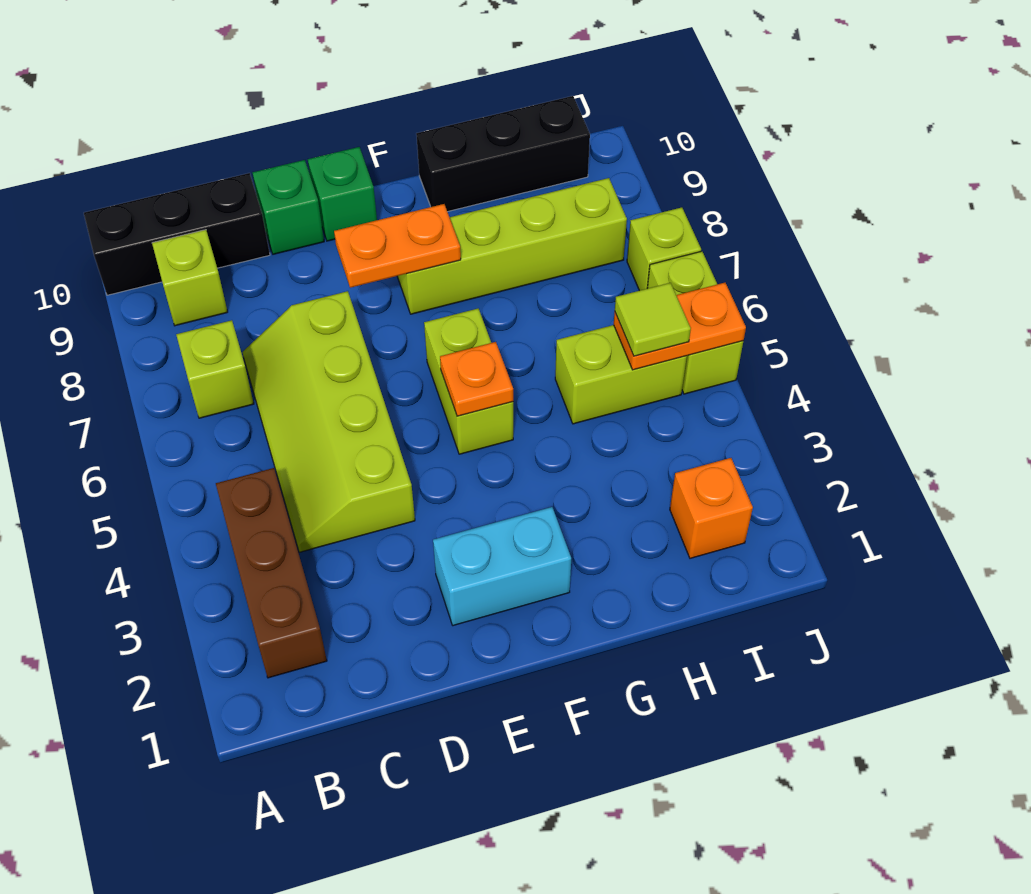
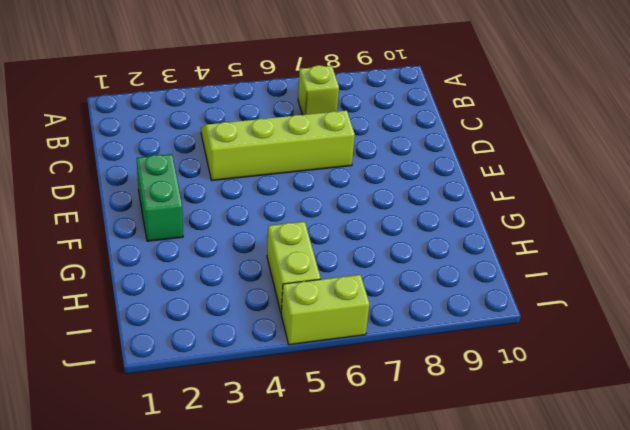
green 1x2 brick [137,154,183,241] -> cyan 1x2 brick [433,507,571,626]
none -> black 1x3 brick [84,173,270,295]
none -> brown 1x3 brick [216,468,327,678]
none -> lime 1x1 brick [152,230,228,326]

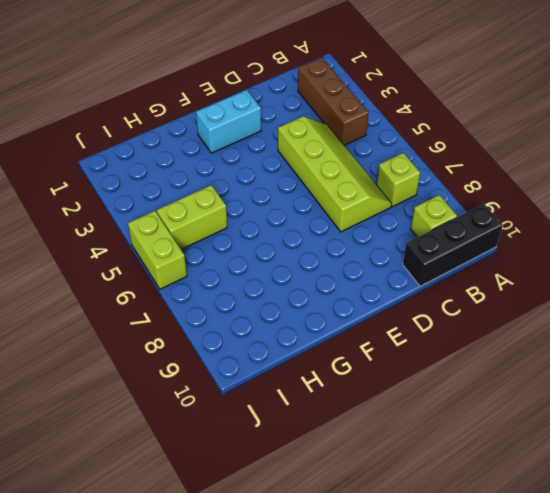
none -> green 1x1 brick [253,160,324,254]
none -> green 1x1 brick [308,147,377,241]
none -> lime 1x2 brick [424,309,513,454]

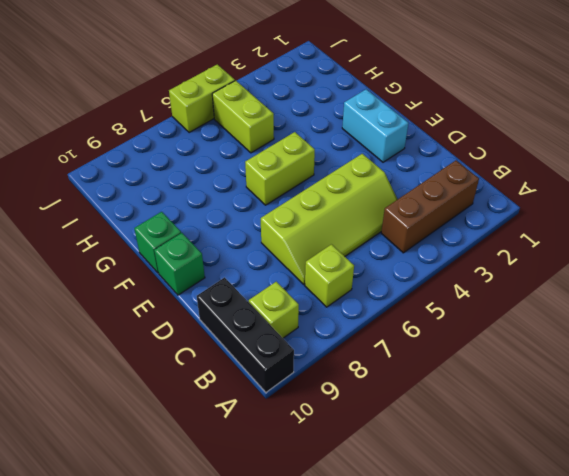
green 1x1 brick [134,212,181,273] -> green 1x1 brick moved to [253,160,324,254]
none -> lime 1x4 brick [397,178,627,314]
none -> black 1x3 brick [416,96,590,212]
none -> orange 1x1 brick [670,458,753,558]

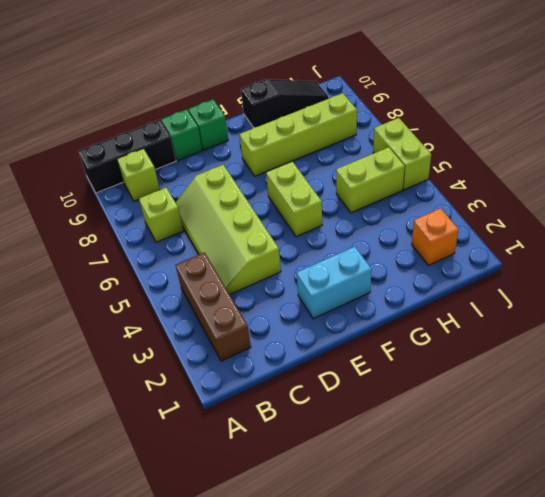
black 1x3 slope [241,79,329,128] -> black 1x3 brick [416,96,590,212]
none -> lime 1x1 brick [627,207,701,291]
none -> orange 1x2 plate [334,204,461,288]
none -> orange 1x1 plate [440,342,513,416]

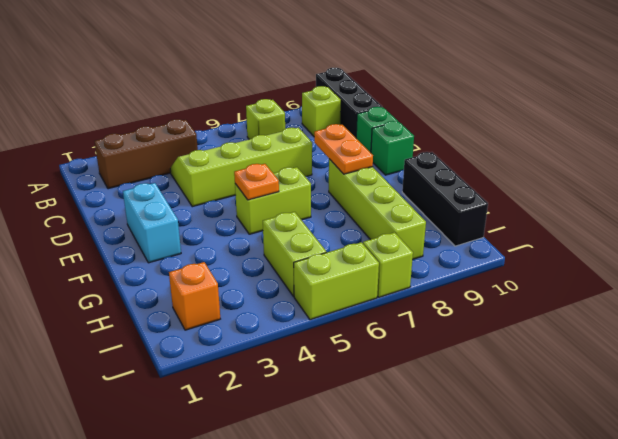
none -> orange 1x2 plate [614,283,746,370]
none -> lime 1x1 tile [615,283,691,356]

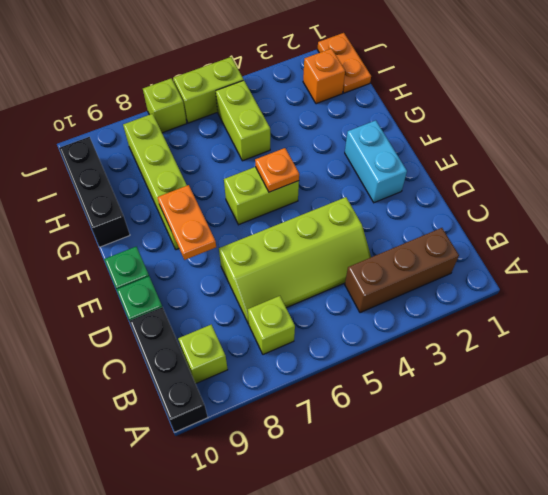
orange 1x2 plate [317,33,371,93] -> orange 1x2 plate moved to [614,283,746,370]
none -> lime 1x1 tile [615,283,691,356]

